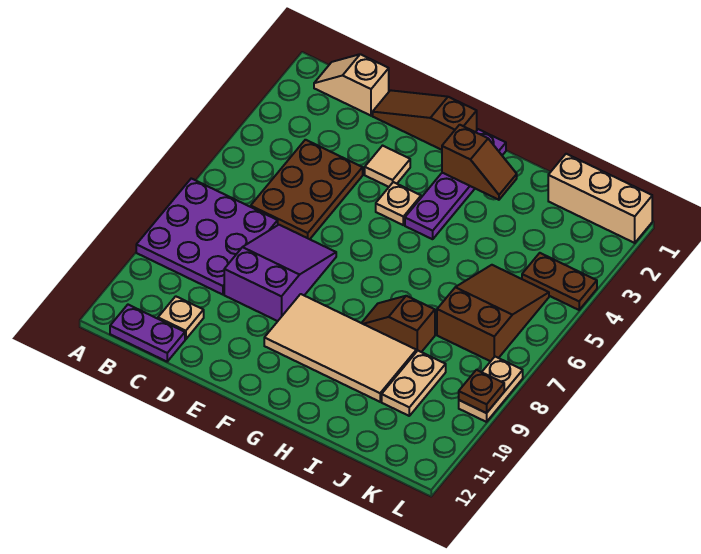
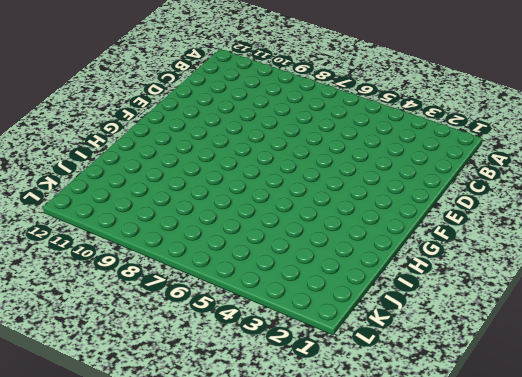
none -> purple 3x3 plate [136,179,278,295]
none -> tan 1x2 slope [314,54,389,116]
none -> purple 1x2 plate [110,305,185,361]

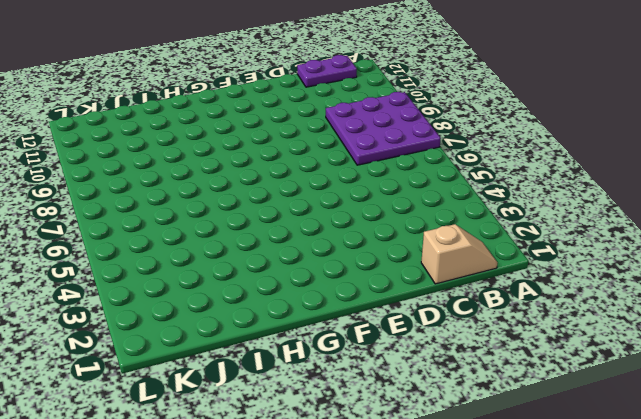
none -> brown 2x3 plate [251,140,363,239]
none -> tan 1x1 plate [158,296,204,339]
none -> brown 1x3 slope [373,90,477,150]

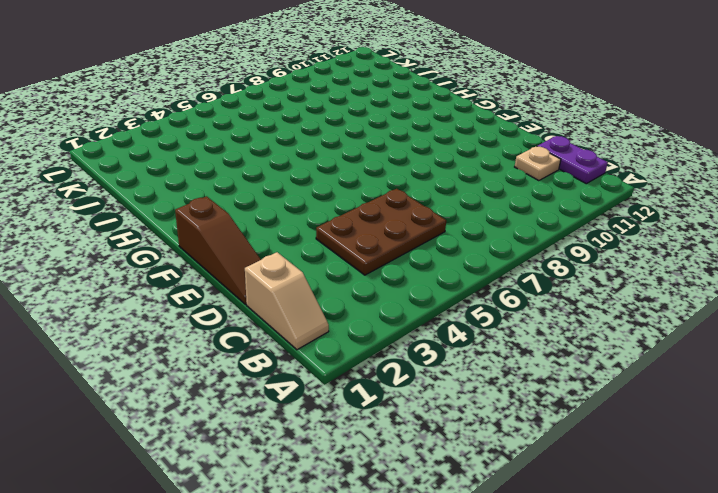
none -> purple 3x3 plate [136,179,278,295]
none -> purple 2x3 slope [224,225,336,321]
none -> tan 1x1 tile [365,146,410,187]

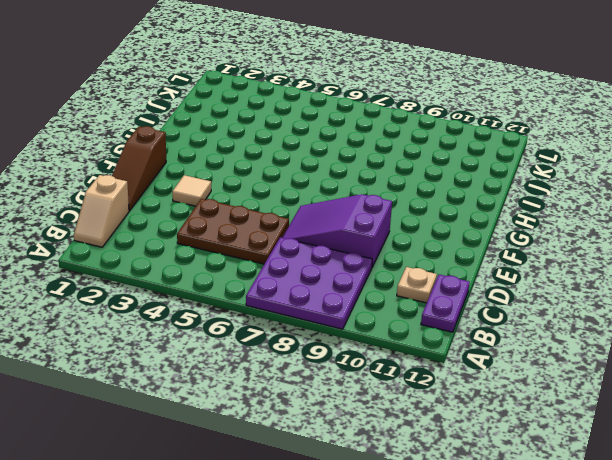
none -> tan 1x1 plate [376,182,421,225]
none -> tan 2x4 tile [264,294,416,402]
none -> purple 1x4 plate [405,129,506,239]

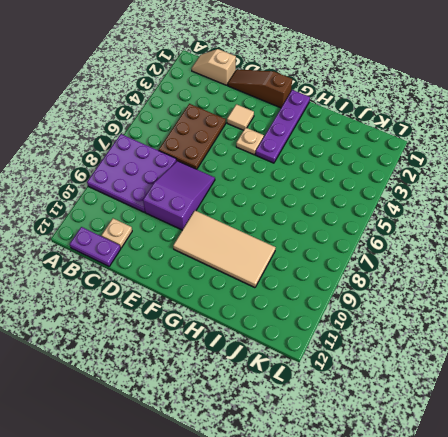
none -> brown 1x2 slope [362,296,435,352]
none -> tan 1x3 brick [548,154,652,243]
none -> brown 2x3 slope [437,265,549,361]

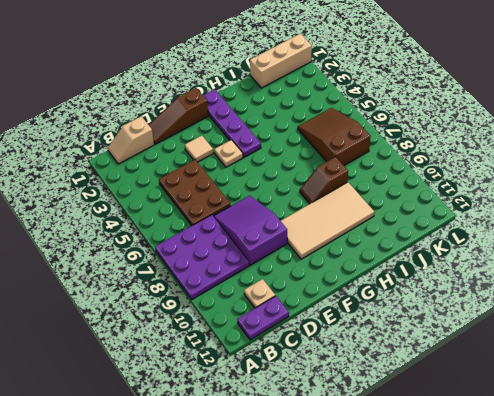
none -> tan 1x2 plate [382,351,446,416]
none -> brown 1x2 plate [522,253,597,310]
none -> tan 1x2 plate [459,357,523,422]

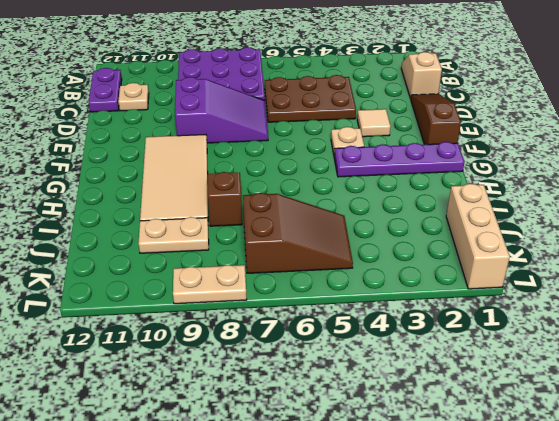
none -> brown 1x2 plate [522,253,597,310]
none -> brown 1x2 slope [442,125,517,200]
none -> brown 1x1 plate [459,370,504,413]

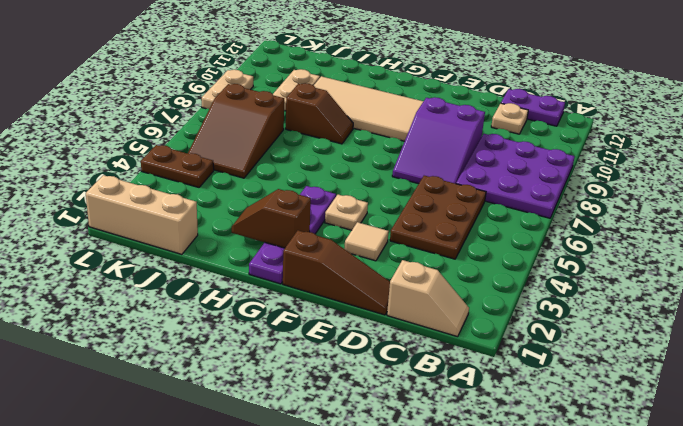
none -> brown 1x1 plate [459,370,504,413]

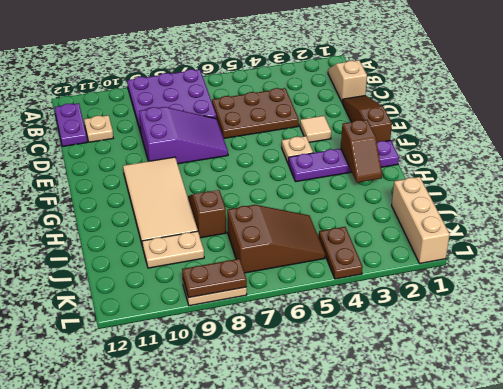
brown 1x2 plate [182,259,247,298] -> brown 1x1 plate [459,370,504,413]

